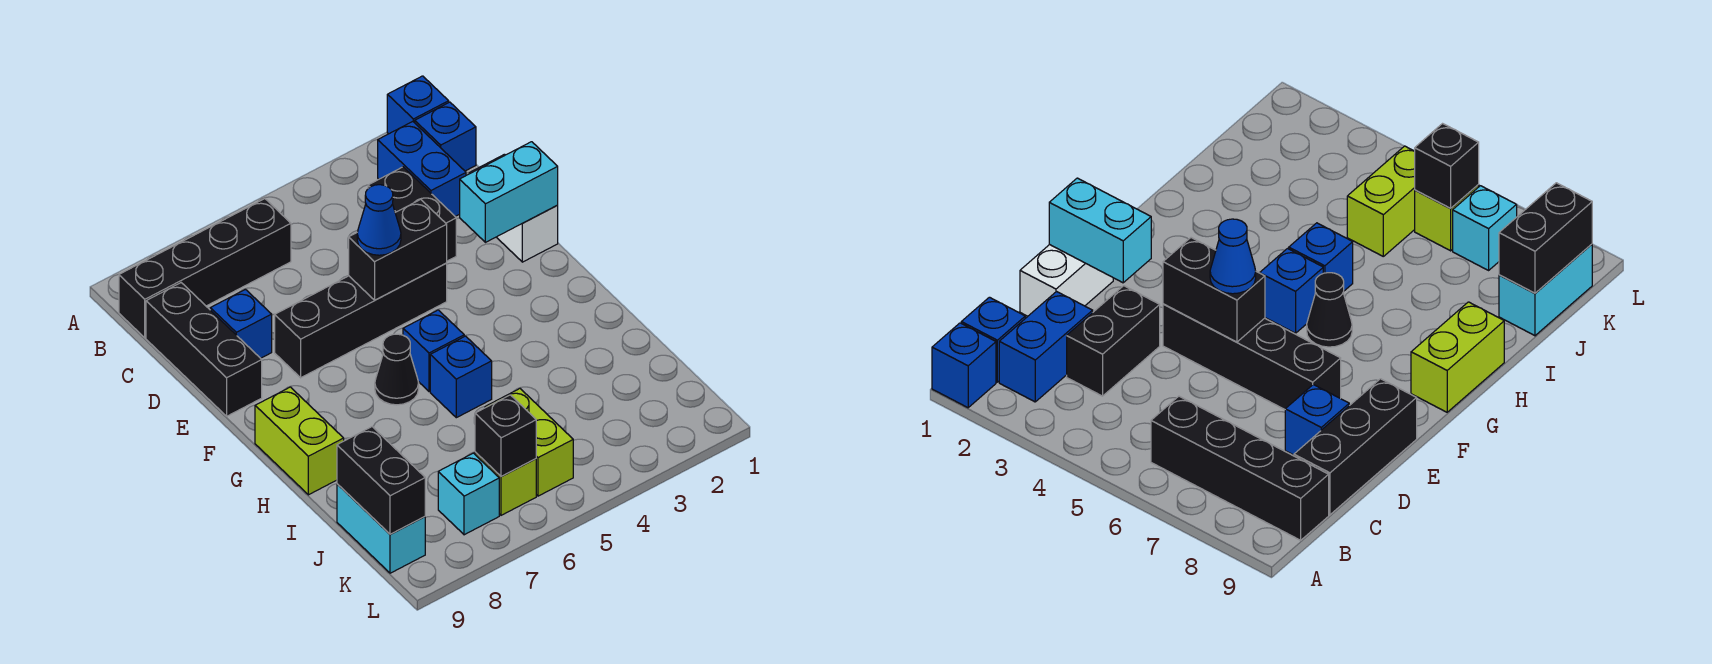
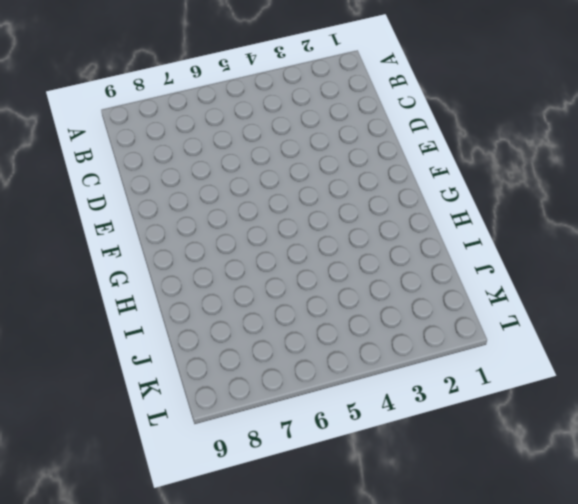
none -> blue 1x1 brick [387,76,449,134]
none -> blue 1x1 brick [415,102,476,171]
none -> blue 1x2 brick [378,122,466,216]

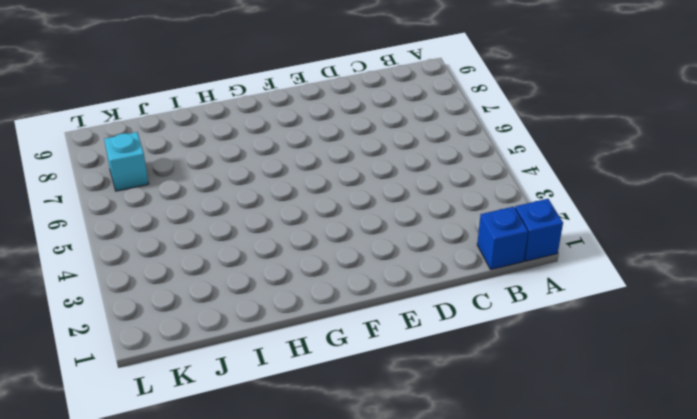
none -> blue 1x2 brick [378,122,466,216]
none -> black 1x4 brick [119,199,291,338]
none -> black 1x2 brick [368,167,456,261]

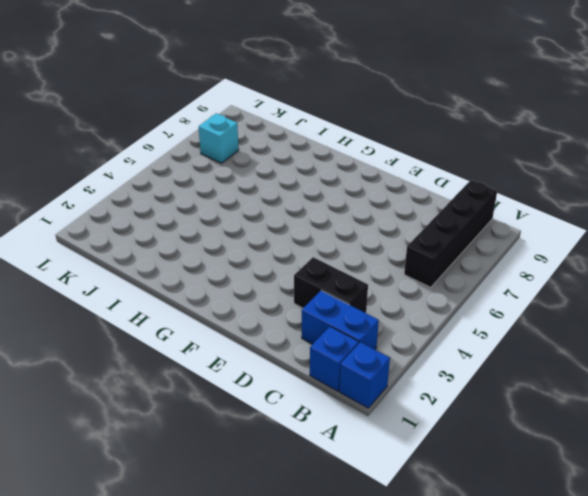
none -> black 1x3 brick [146,283,262,416]
none -> white 1x2 brick [469,154,558,262]
none -> blue 1x1 brick [210,289,272,358]

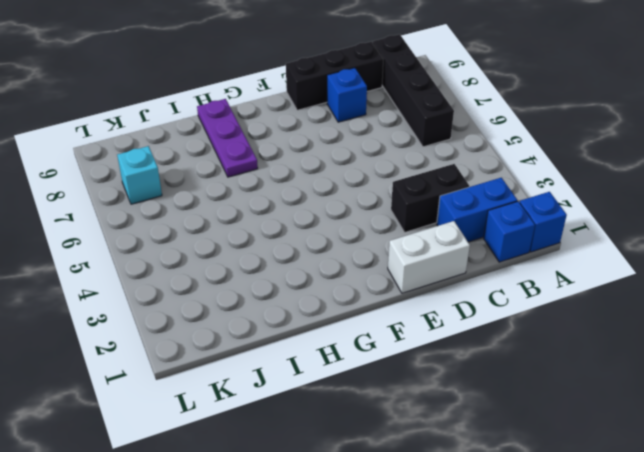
purple 1x3 plate [197,99,258,177] -> lime 1x2 brick [255,387,344,495]
none -> black 1x4 brick [275,263,447,378]
none -> blue 1x1 brick [403,310,464,391]
none -> black 1x1 cone [375,334,419,405]

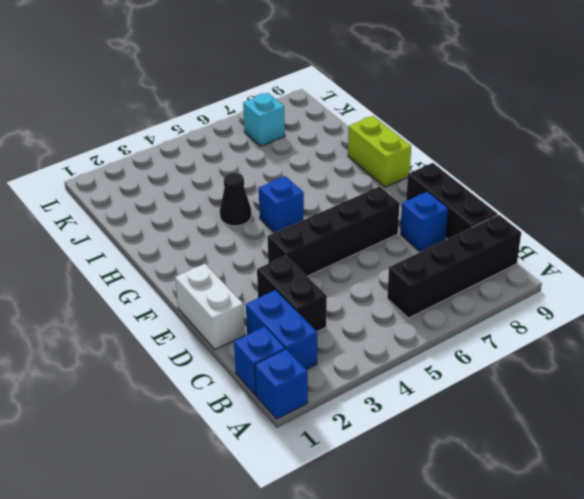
black 1x1 cone [220,173,252,226] -> black 1x1 cone moved to [375,334,419,405]
none -> blue 1x1 brick [430,336,492,418]
none -> lime 1x2 brick [485,389,573,496]
none -> cyan 1x2 brick [337,484,425,573]

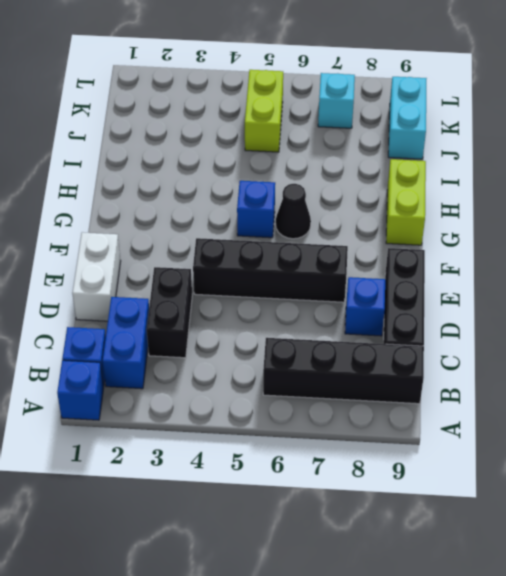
none -> blue 1x1 brick [430,336,492,418]
none -> lime 1x1 brick [475,452,536,515]
none -> cyan 1x2 brick [460,142,558,242]

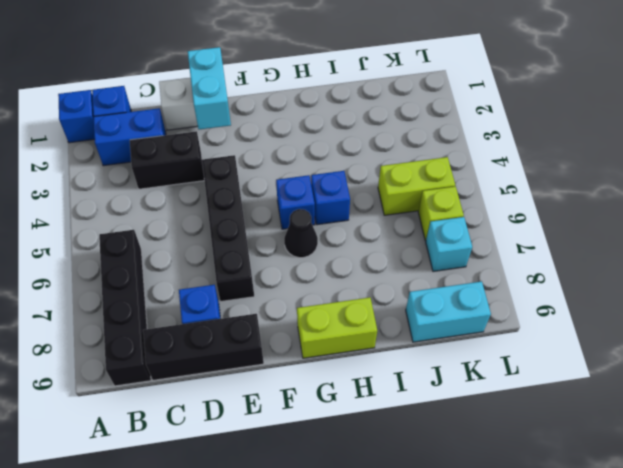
none -> black 1x2 brick [349,199,447,300]
none -> black 1x2 brick [337,427,425,534]
none -> black 1x1 brick [475,395,536,477]

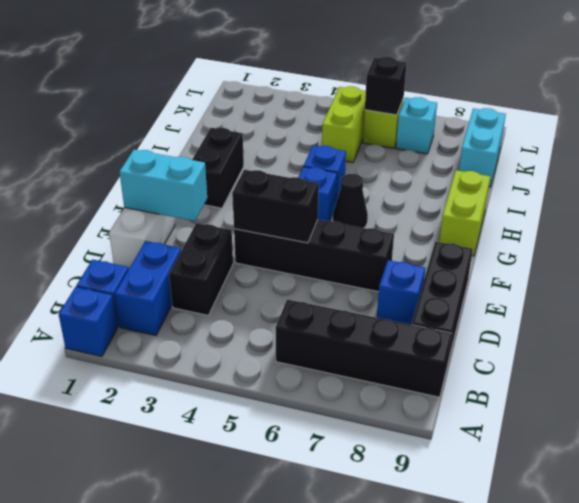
black 1x2 brick [192,128,244,208] -> black 1x2 brick moved to [337,427,425,534]
none -> blue 1x1 cone [357,185,401,255]

